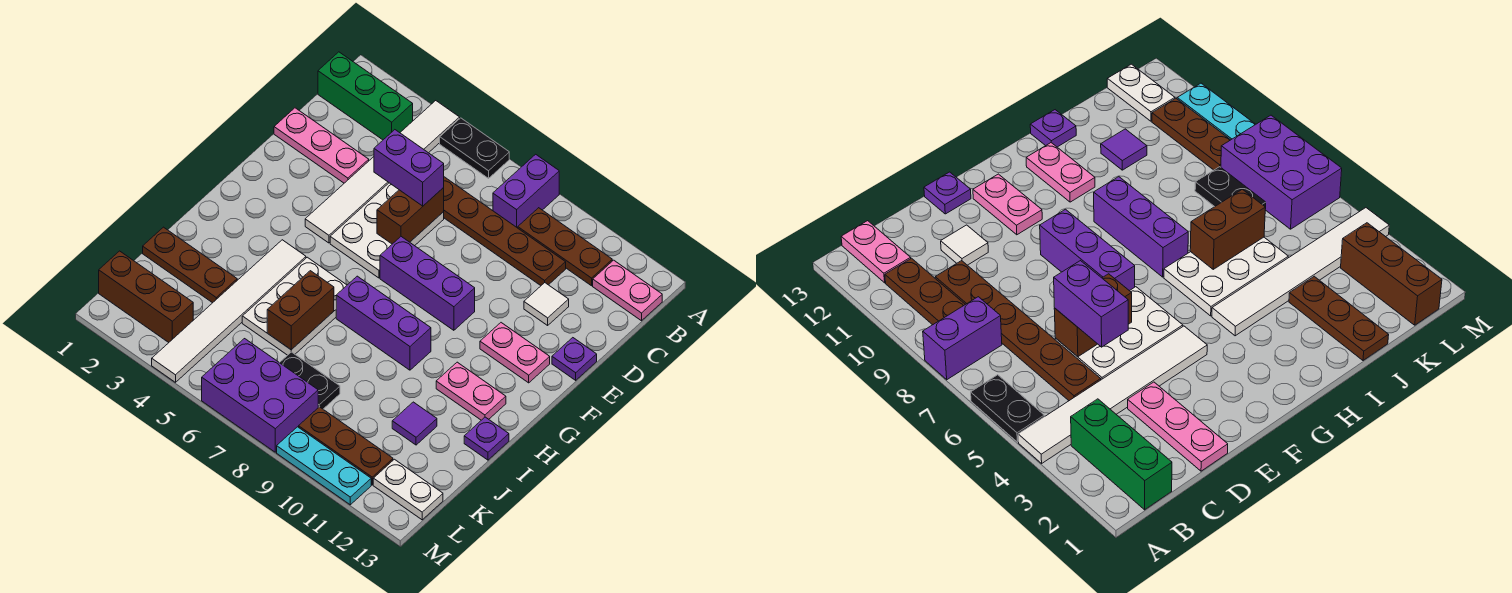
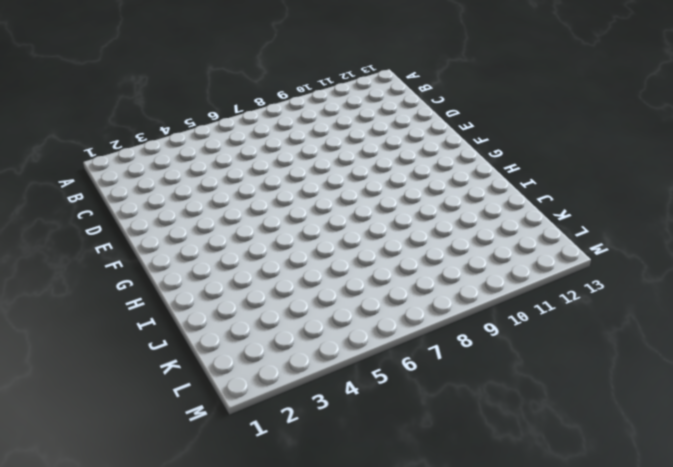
none -> white 1x6 tile [305,101,460,243]
none -> black 1x2 plate [440,118,509,178]
none -> purple 1x2 brick [493,154,559,228]

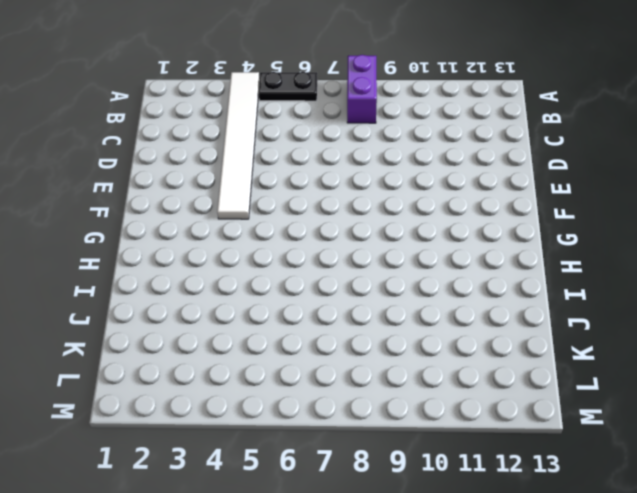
none -> green 1x3 brick [318,52,413,140]
none -> brown 1x3 plate [518,208,612,286]
none -> pink 1x2 plate [593,260,662,321]

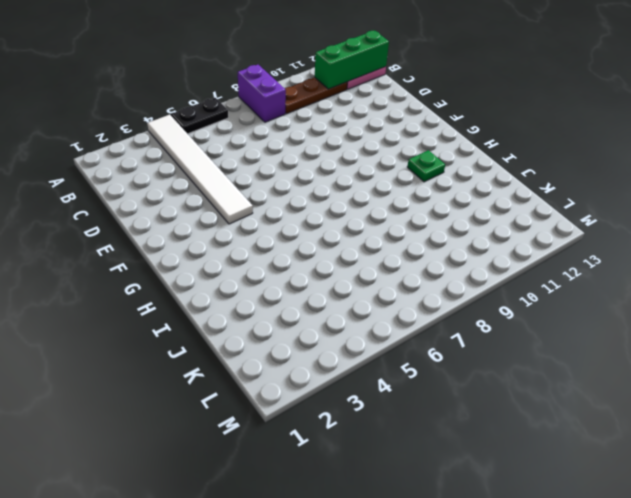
green 1x3 brick [315,31,389,89] -> green 1x3 brick moved to [318,52,413,140]
green 1x1 plate [407,150,445,182] -> pink 1x2 plate [436,362,506,420]
none -> brown 1x6 plate [443,177,566,285]
none -> pink 1x3 plate [274,108,369,183]
none -> white 2x3 plate [330,183,444,278]

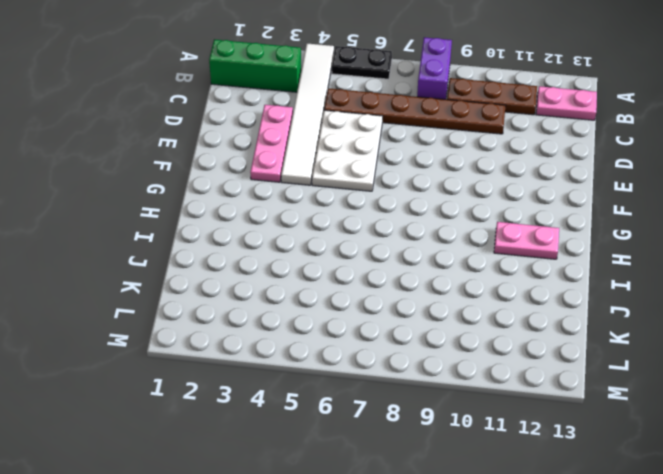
pink 1x3 plate [250,105,293,182] -> pink 1x3 plate turned to [274,108,369,183]
none -> white 1x1 tile [524,283,569,325]
none -> purple 1x1 plate [552,338,597,380]
none -> purple 1x3 brick [380,237,475,330]

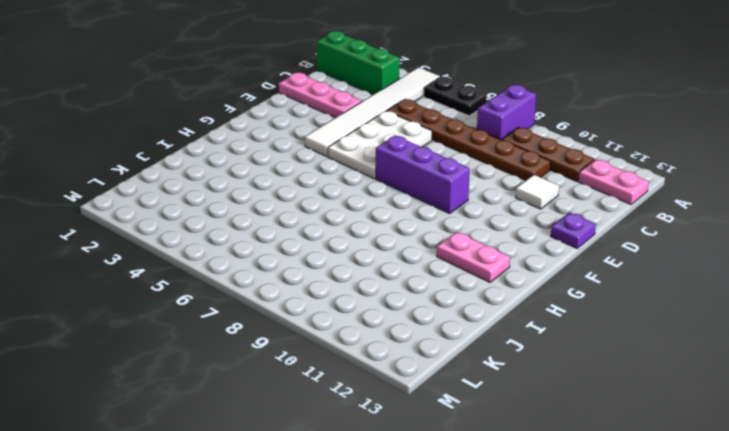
none -> pink 1x2 plate [480,323,550,383]
none -> white 1x6 tile [152,240,306,382]
none -> white 2x3 plate [242,257,347,355]

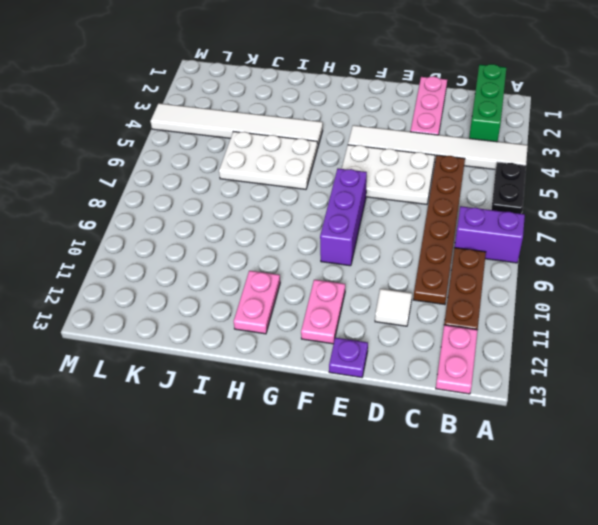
none -> purple 1x3 brick [336,276,431,370]
none -> purple 1x1 plate [464,417,509,460]
none -> brown 1x3 plate [143,227,237,303]

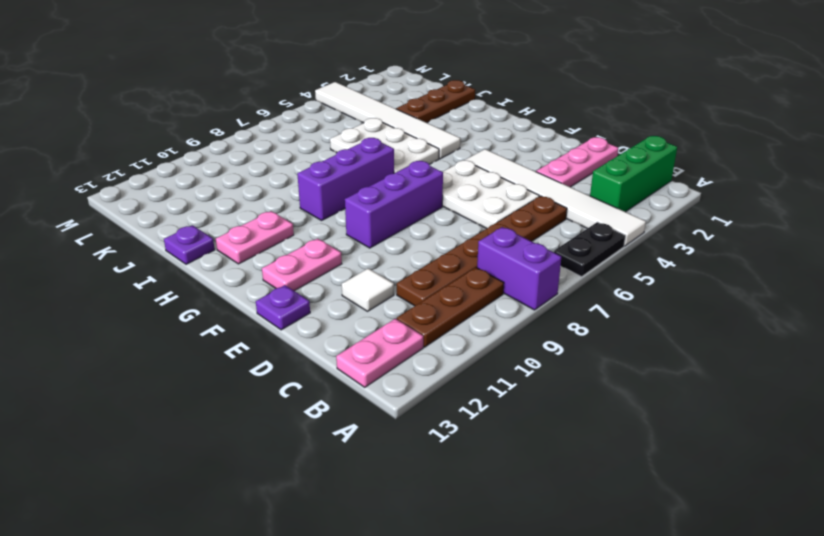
none -> purple 1x1 tile [392,402,437,445]
none -> black 1x2 plate [280,352,340,409]
none -> brown 1x3 brick [99,251,193,342]

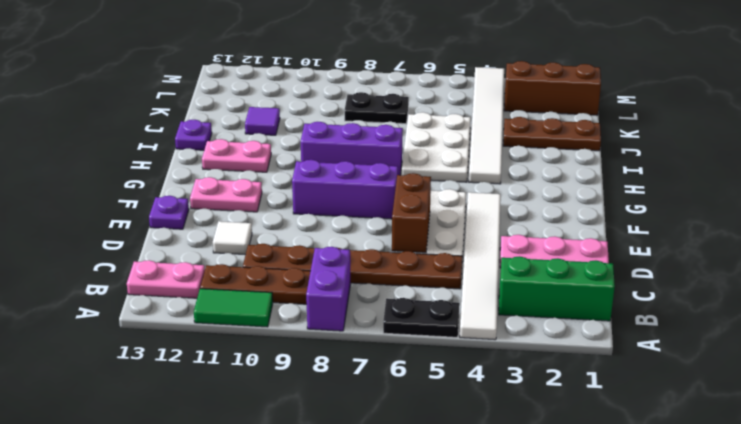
green 1x2 tile [194,289,273,327] -> none
none -> purple 2x3 brick [202,339,318,452]
none -> brown 1x3 plate [299,407,393,485]
none -> white 1x2 plate [373,459,443,520]

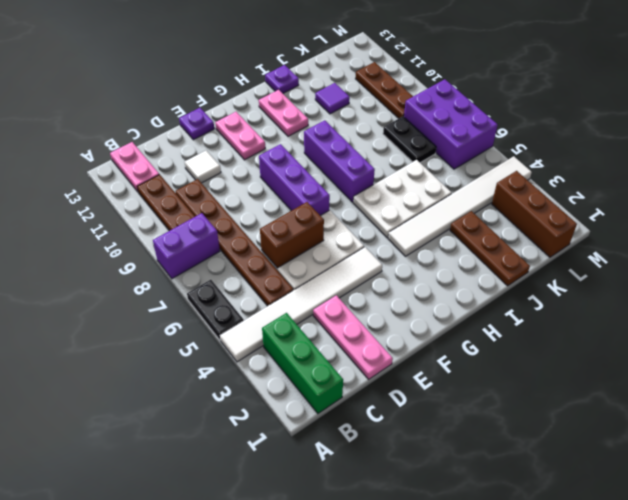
none -> white 1x2 plate [373,459,443,520]
none -> cyan 1x3 plate [277,427,371,505]
none -> brown 1x2 brick [267,271,334,350]

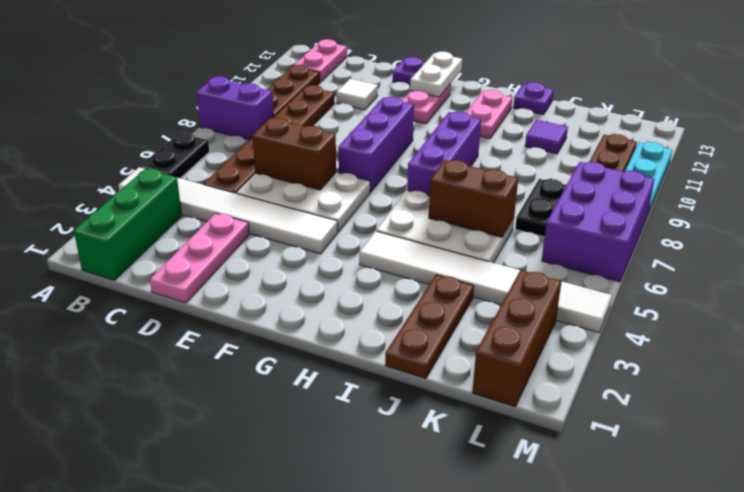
white 1x2 plate [410,52,462,97] -> white 1x2 plate moved to [373,459,443,520]
none -> purple 1x2 brick [374,130,444,206]

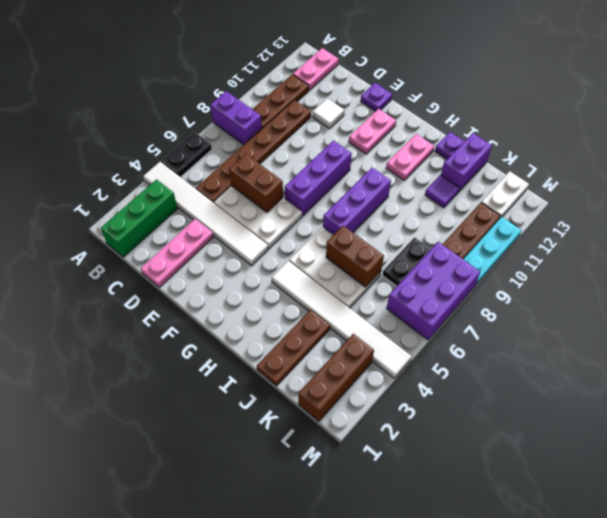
purple 1x2 brick [441,133,492,192] -> purple 1x2 brick moved to [374,130,444,206]

